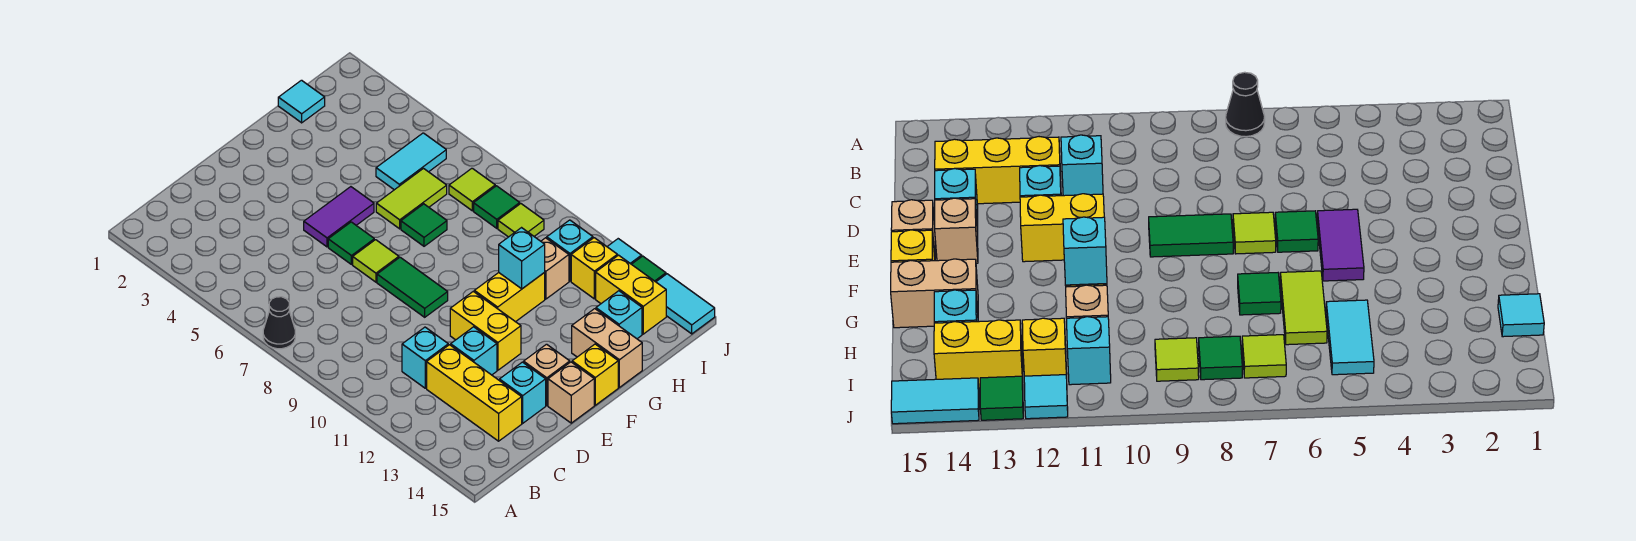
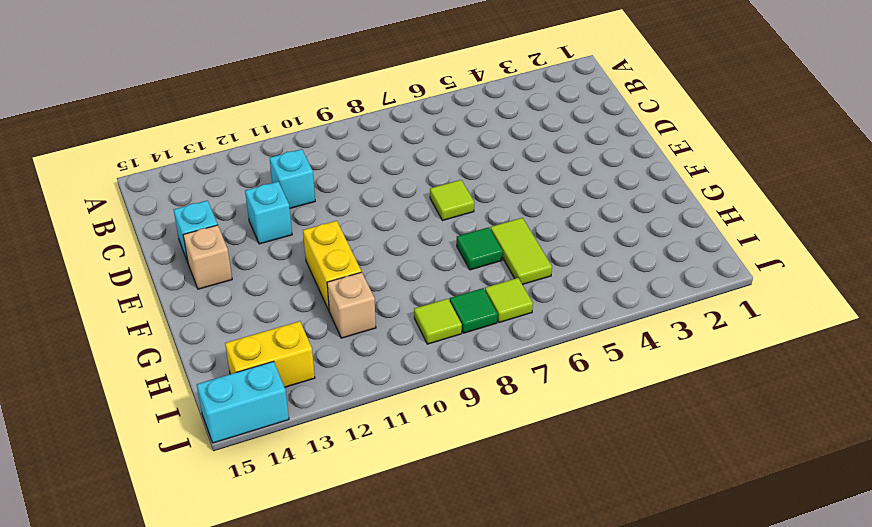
cyan 1x2 brick [197,361,289,443] -> cyan 1x2 tile [656,274,715,334]
none -> black 1x1 cone [263,297,295,349]
none -> yellow 1x3 brick [427,345,522,441]
none -> purple 1x2 tile [304,187,374,247]
none -> green 1x1 tile [328,222,374,264]

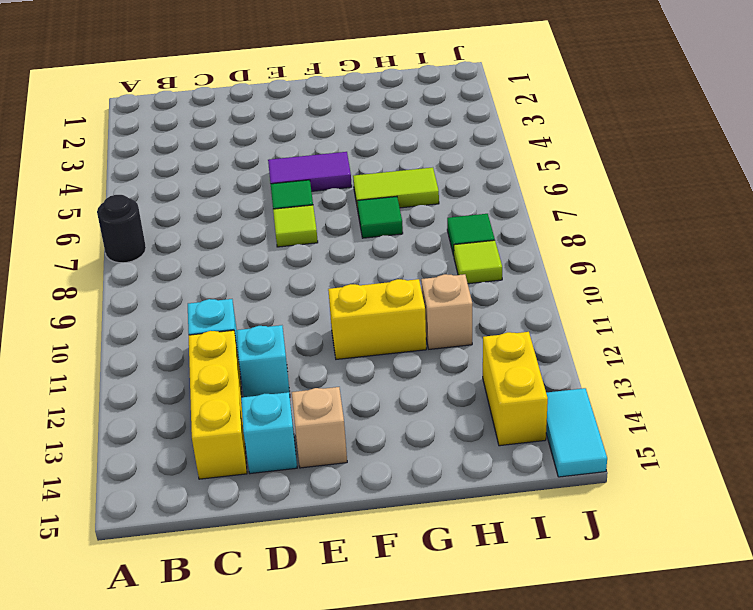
black 1x1 round brick [97,195,146,263] -> black 1x1 cone [263,297,295,349]
none -> green 1x2 tile [377,257,448,317]
none -> yellow 1x2 brick [450,291,521,370]
none -> tan 1x1 brick [548,362,594,423]
none -> yellow 1x1 brick [572,344,618,405]

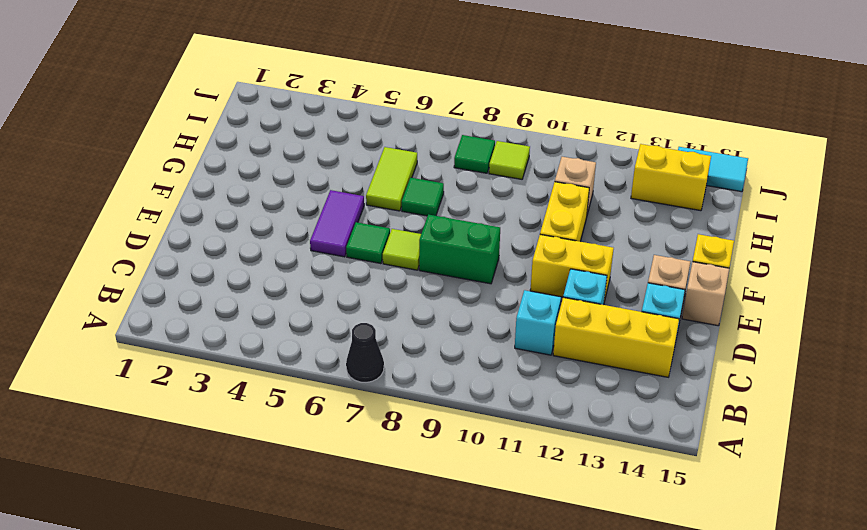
green 1x2 brick [419,214,500,284] -> green 1x2 tile [377,257,448,317]
none -> tan 1x2 brick [572,309,642,387]
none -> cyan 1x1 tile [278,80,325,123]
none -> cyan 1x2 tile [376,133,446,190]
none -> cyan 1x1 brick [596,291,642,339]

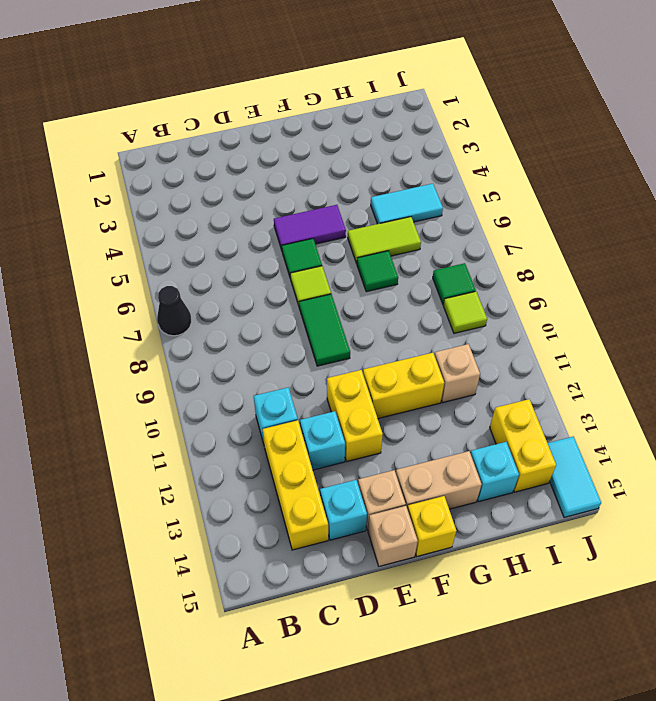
tan 1x2 brick [396,451,482,509] -> tan 1x2 brick turned to [572,309,642,387]
none -> cyan 1x1 tile [278,80,325,123]
none -> lime 1x1 tile [449,168,495,211]
none -> cyan 1x1 brick [547,220,593,281]
none -> yellow 1x1 brick [571,238,617,299]

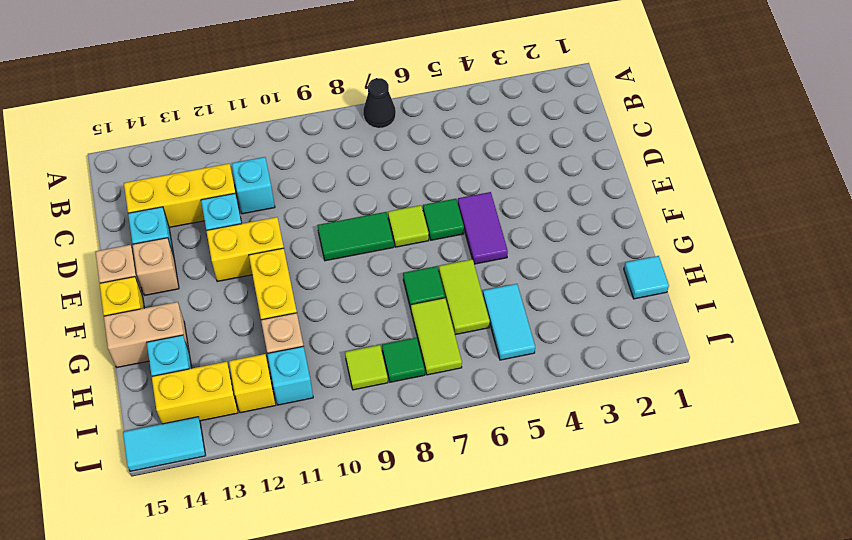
lime 1x2 tile [411,298,462,375] -> lime 1x1 tile [449,168,495,211]
none -> cyan 1x1 tile [607,239,642,264]
none -> green 1x1 tile [632,256,666,282]
none -> cyan 1x1 brick [499,228,545,289]

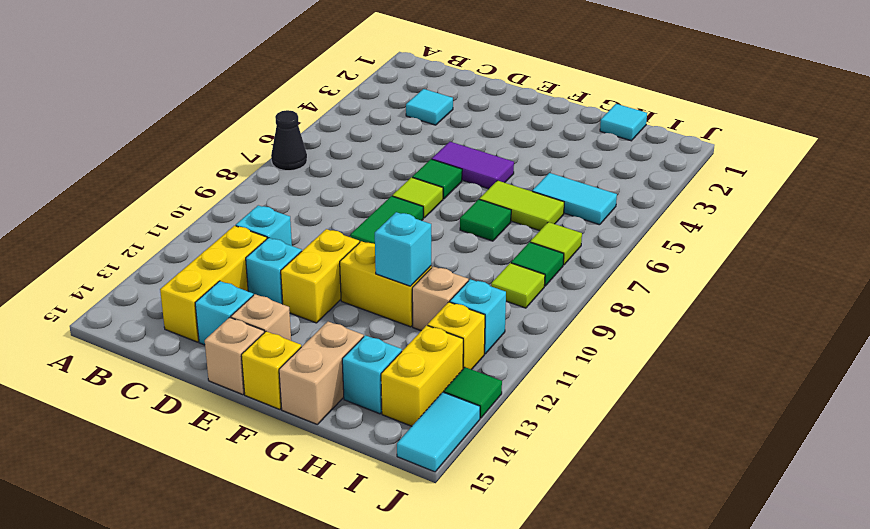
cyan 1x1 tile [406,89,453,125] -> cyan 1x1 tile moved to [607,239,642,264]

